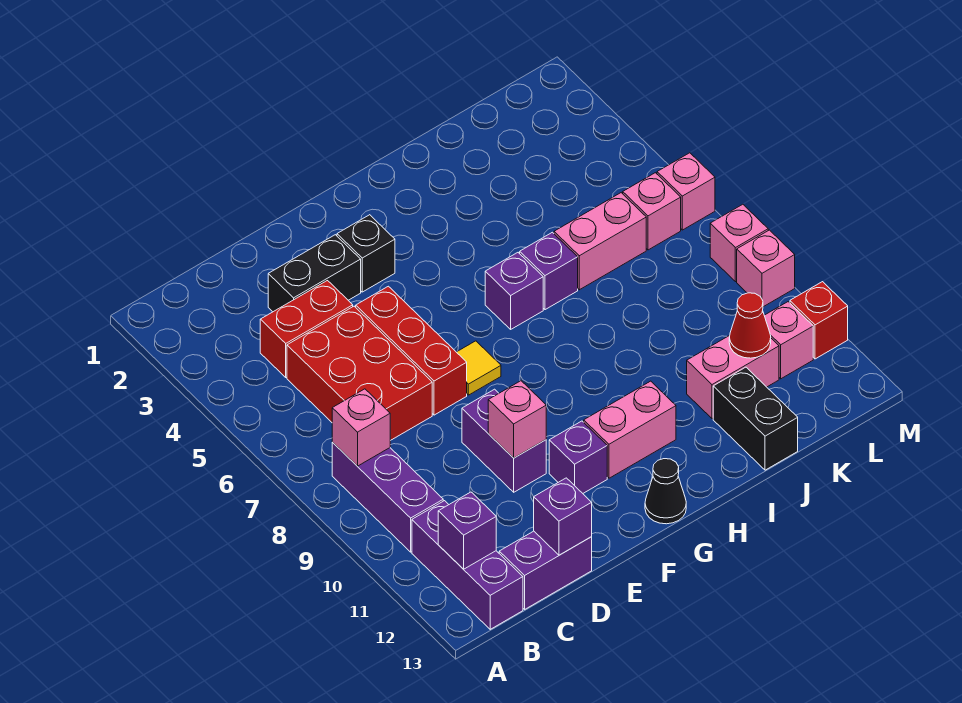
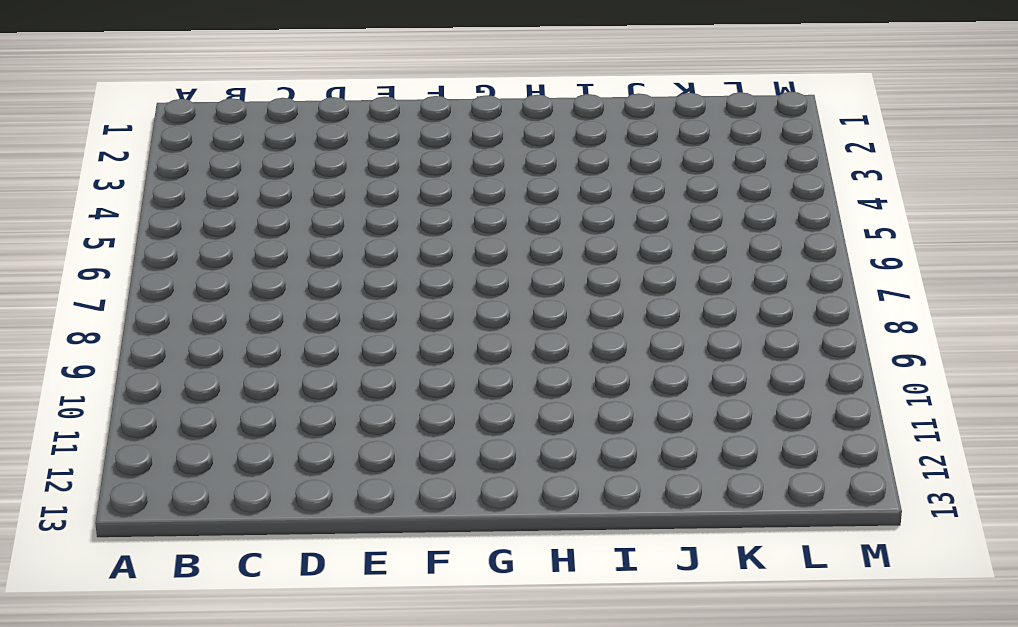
none -> purple 1x3 brick [332,442,443,552]
none -> purple 1x3 brick [412,501,523,629]
none -> red 1x2 brick [260,281,353,377]

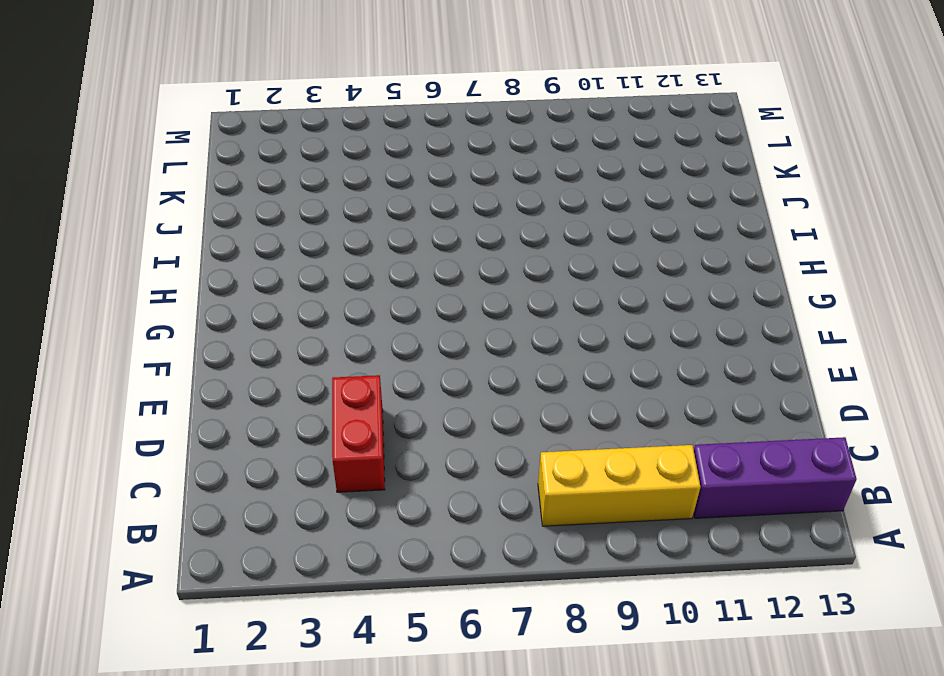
yellow 1x3 brick [538,445,700,526] -> purple 1x3 brick [332,442,443,552]
none -> red 2x3 brick [287,306,432,441]
none -> purple 1x2 brick [499,531,592,609]
none -> black 1x2 brick [268,235,361,312]

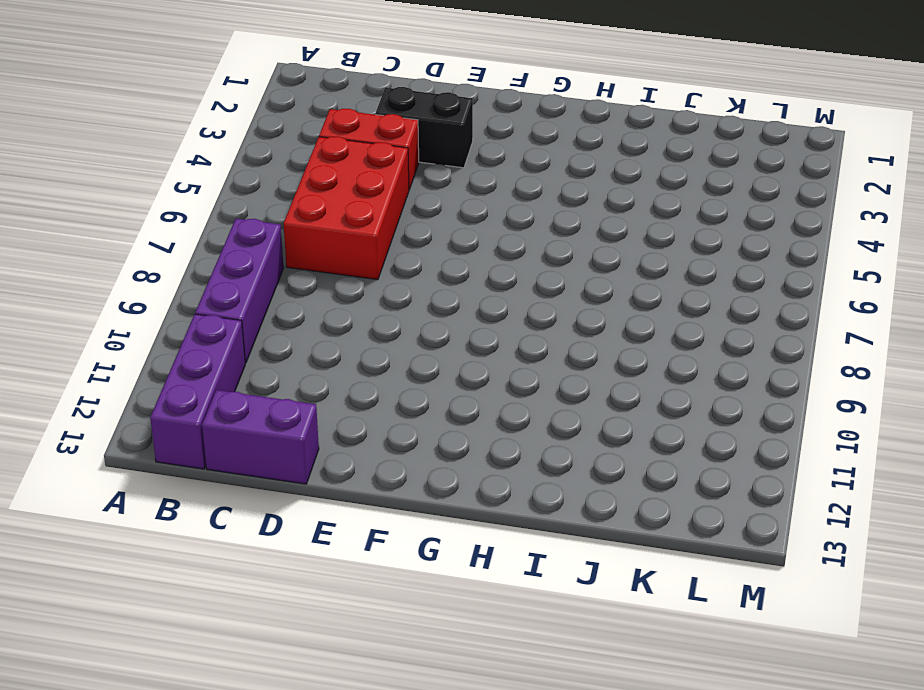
none -> red 1x3 brick [356,286,467,415]
none -> purple 1x2 brick [462,389,546,492]
none -> black 1x1 brick [337,215,395,292]

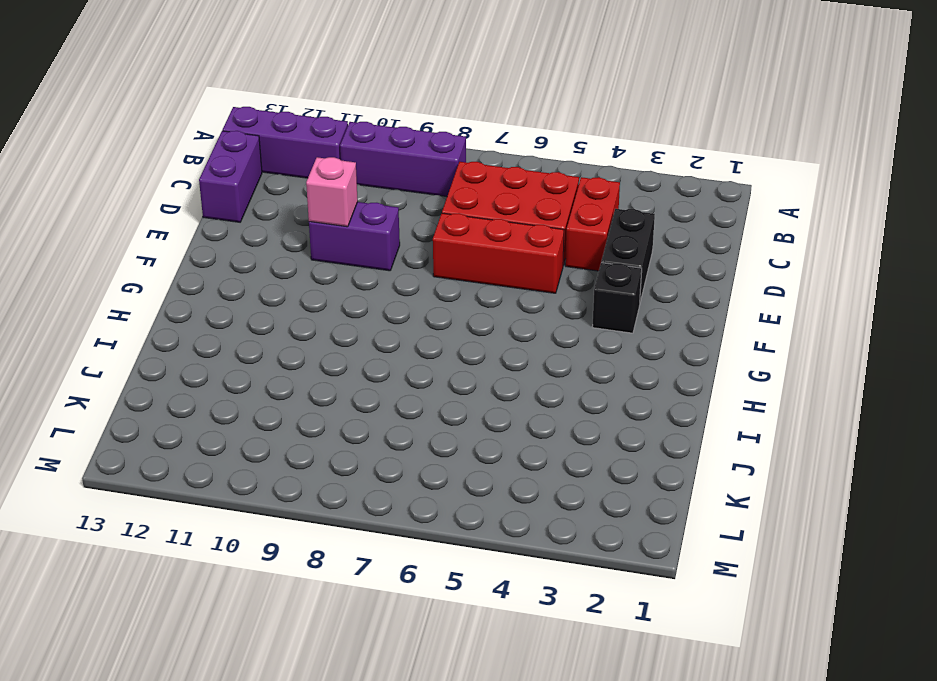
none -> yellow 1x1 tile [457,341,501,395]
none -> purple 1x1 brick [549,421,607,493]
none -> pink 1x2 brick [584,381,676,478]

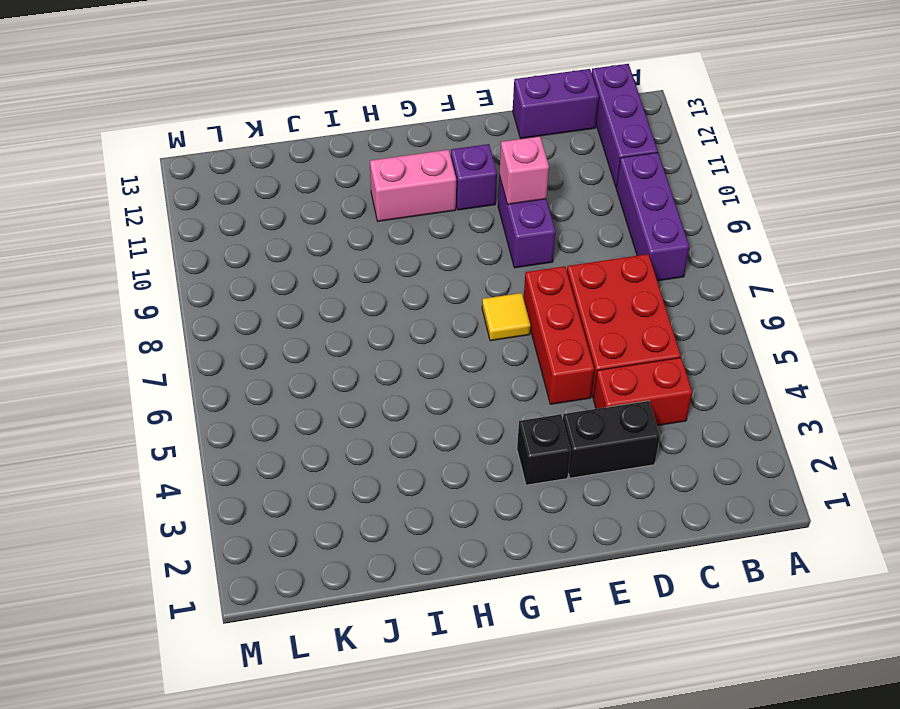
none -> black 1x1 cone [645,459,686,524]
none -> purple 1x1 brick [485,253,543,329]
none -> purple 1x1 brick [520,232,578,310]

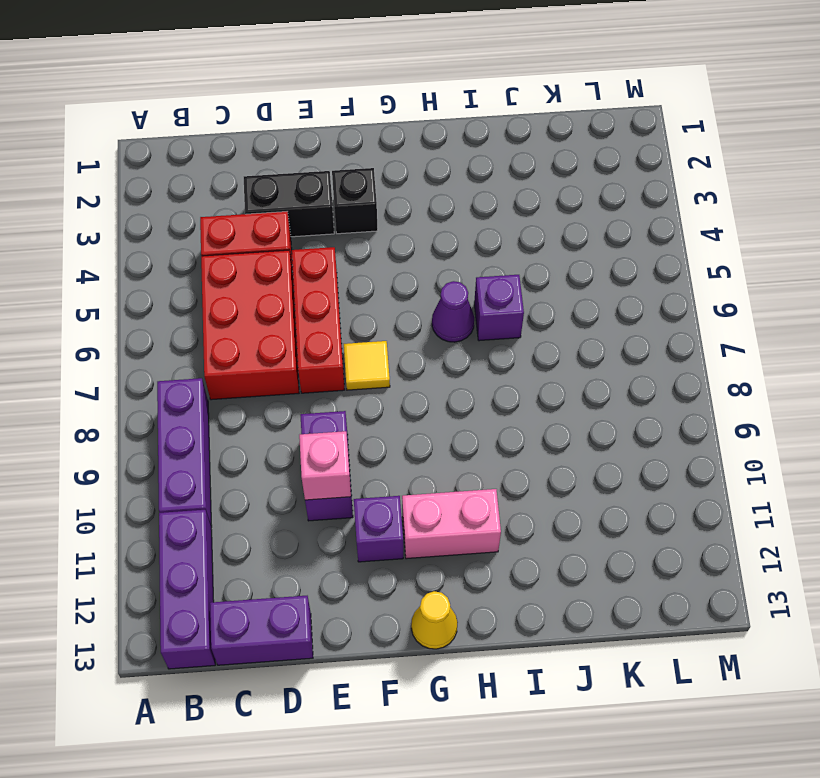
yellow 1x1 cone [411,591,458,649] -> black 1x1 cone [645,459,686,524]
purple 1x1 cone [432,281,474,342] -> purple 1x1 brick [485,253,543,329]
none -> pink 1x2 brick [554,193,646,290]
none -> pink 1x2 brick [687,336,779,419]
none -> black 1x2 brick [713,367,798,470]

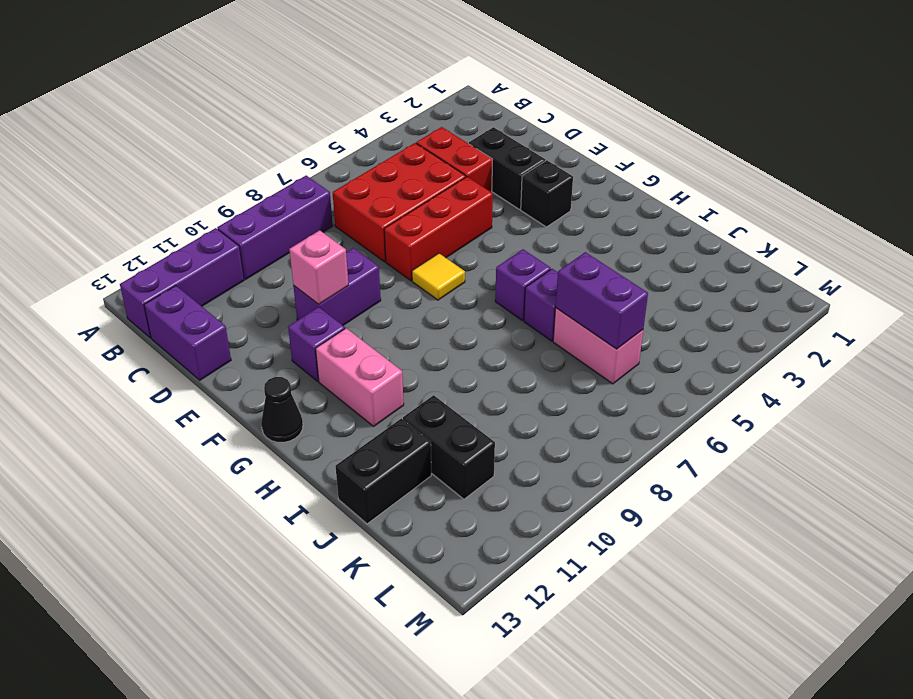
purple 1x2 brick [556,252,648,349] -> none
black 1x2 brick [403,395,495,499] -> pink 1x2 brick [687,336,779,419]
none -> pink 1x1 brick [623,173,681,250]
none -> pink 1x1 brick [764,302,813,379]
none -> pink 1x1 brick [657,153,715,230]

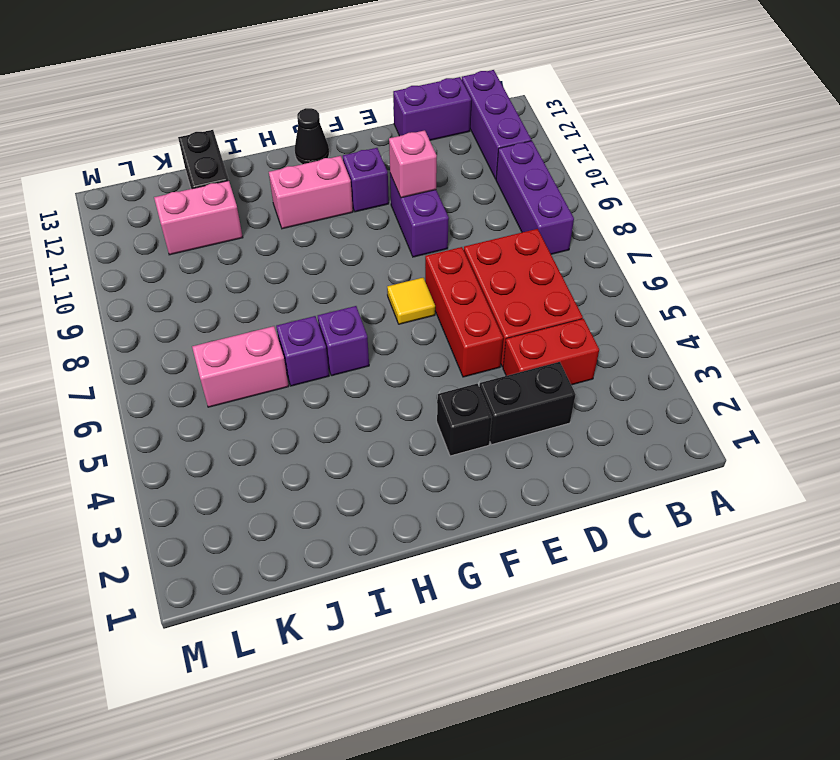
none -> pink 1x1 brick [623,173,681,250]
none -> pink 1x1 brick [764,302,813,379]
none -> pink 1x1 brick [657,153,715,230]

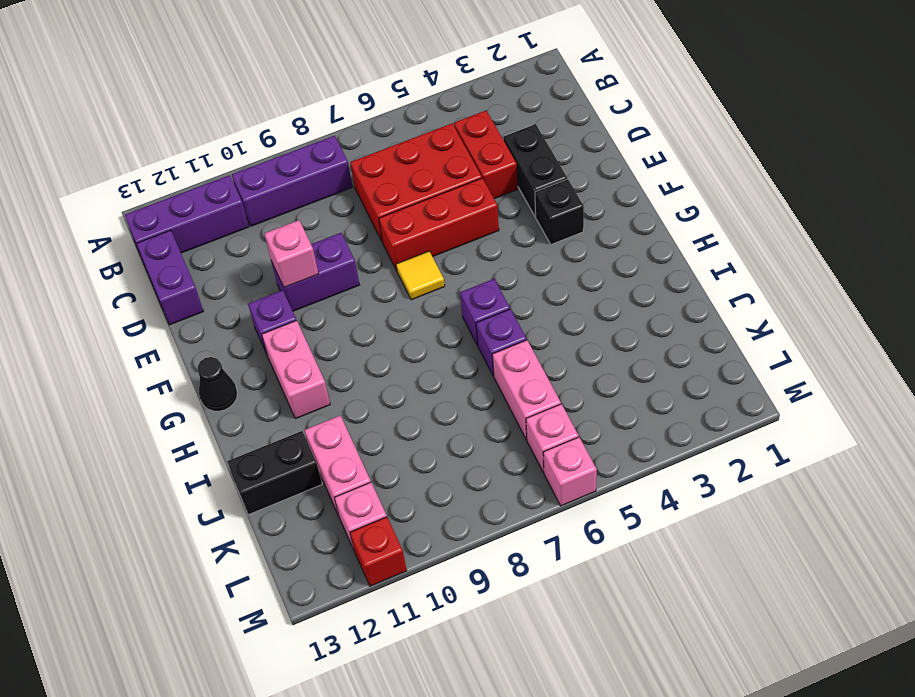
none -> pink 1x1 brick [710,204,768,282]
none -> pink 1x1 brick [737,230,795,307]
none -> pink 1x1 brick [332,389,390,466]

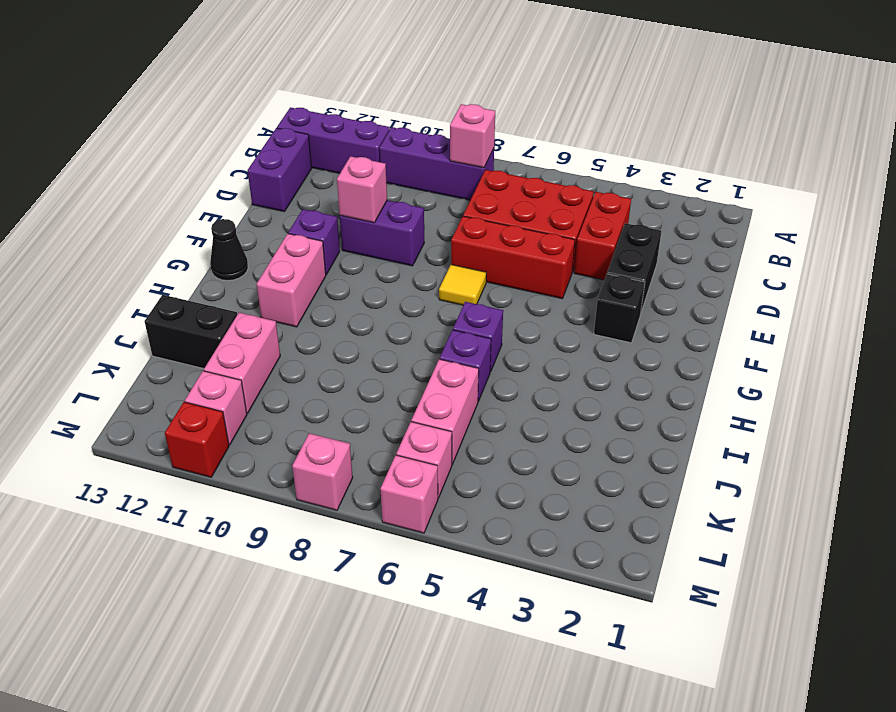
none -> pink 1x1 brick [737,230,795,307]
none -> purple 1x1 brick [438,492,496,569]
none -> purple 1x1 brick [534,478,592,555]

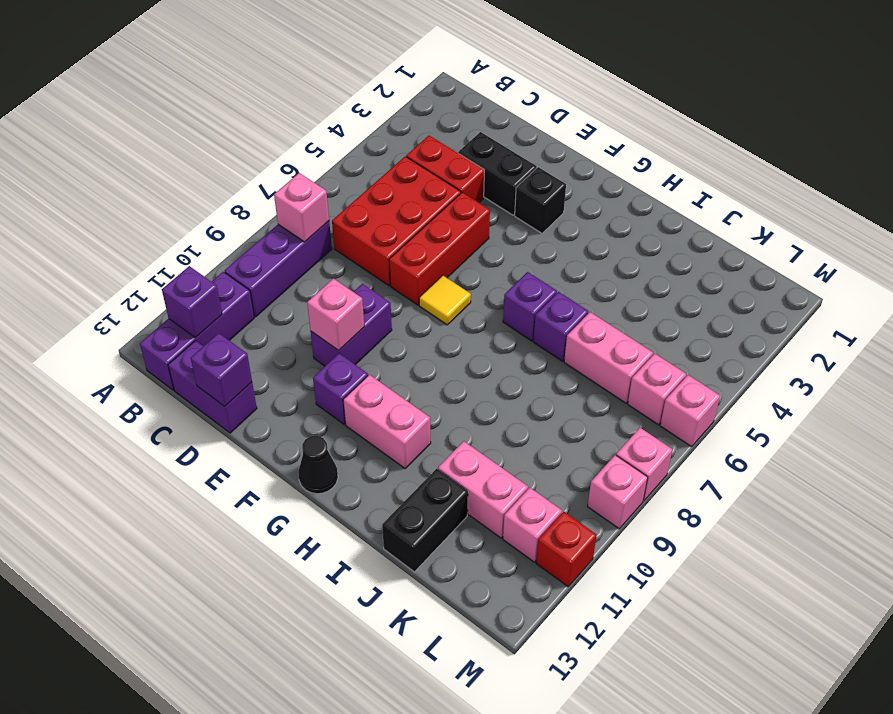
none -> red 1x1 cone [729,293,771,358]

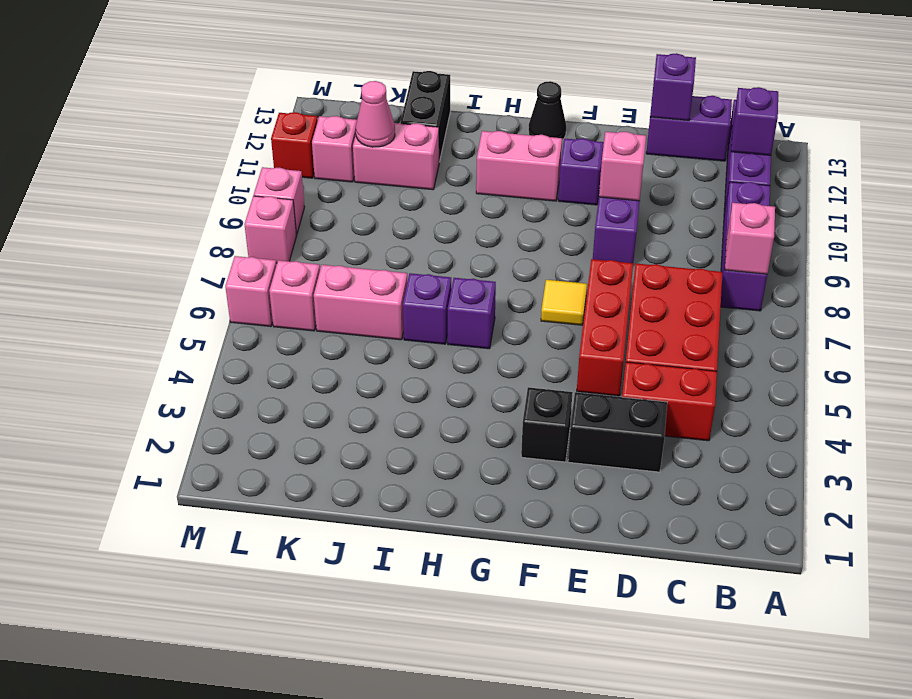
pink 1x1 cone [356,81,395,147] -> red 1x1 cone [729,293,771,358]

